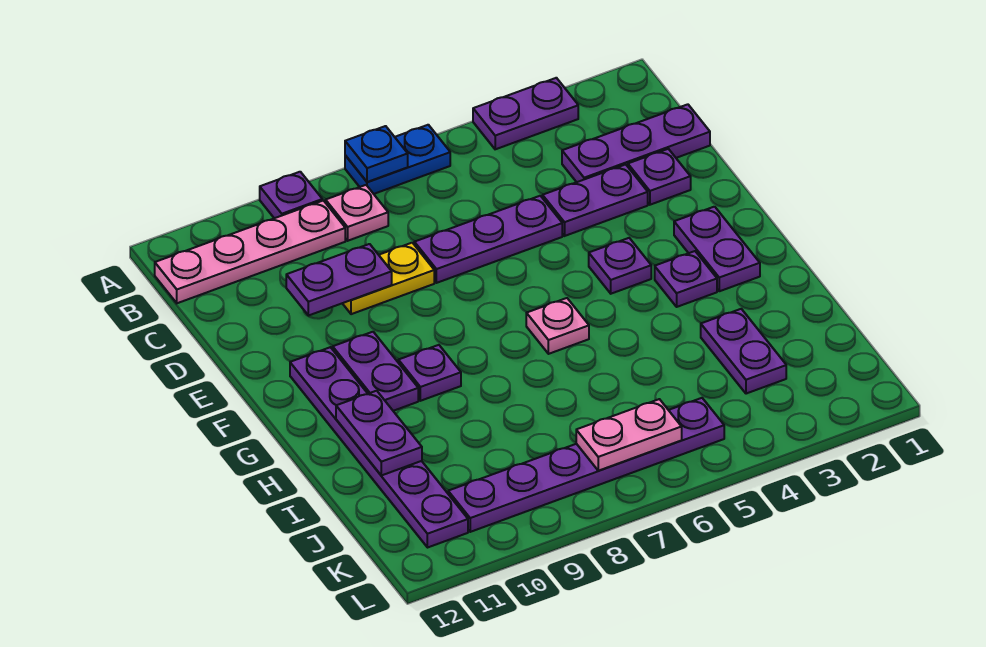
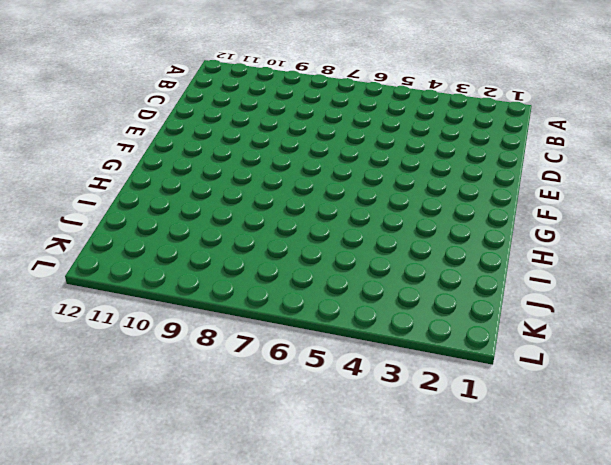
none -> purple 1x2 plate [473,78,578,149]
none -> blue 1x2 plate [345,125,450,194]
none -> purple 1x1 plate [260,172,322,218]

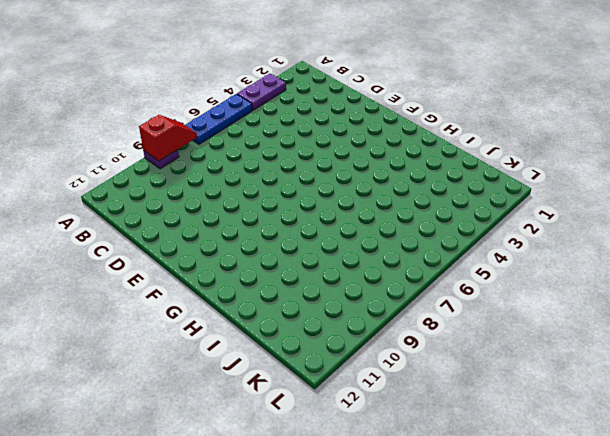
blue 1x3 plate [185,94,252,144] -> blue 1x2 plate [345,125,450,194]
red 1x2 slope [139,115,197,161] -> none
none -> pink 1x1 plate [326,185,388,241]
none -> pink 1x4 plate [155,200,345,303]
none -> purple 1x3 plate [562,104,710,182]

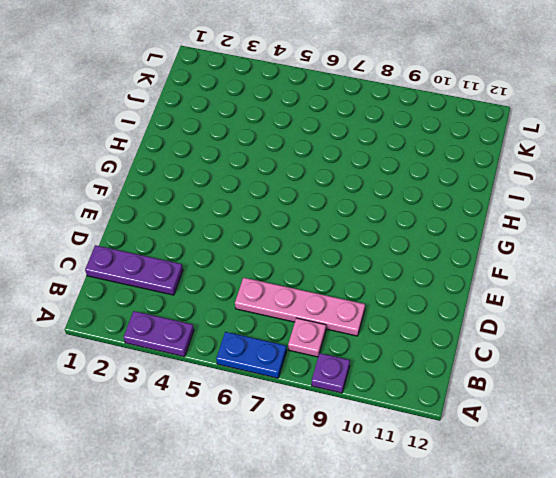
pink 1x4 plate [235,278,365,336] -> pink 1x4 plate moved to [155,200,345,303]
none -> purple 1x1 plate [628,149,691,205]
none -> purple 1x2 plate [543,164,648,236]
none -> purple 1x3 plate [414,196,562,283]

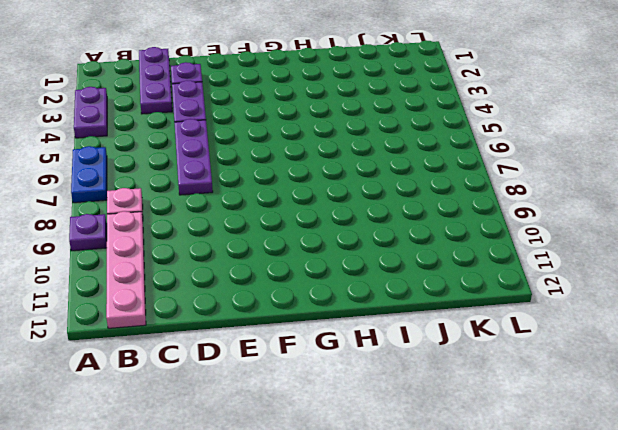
none -> yellow 1x2 plate [342,243,434,314]
none -> purple 1x2 plate [674,207,760,291]
none -> purple 1x1 plate [589,238,651,294]

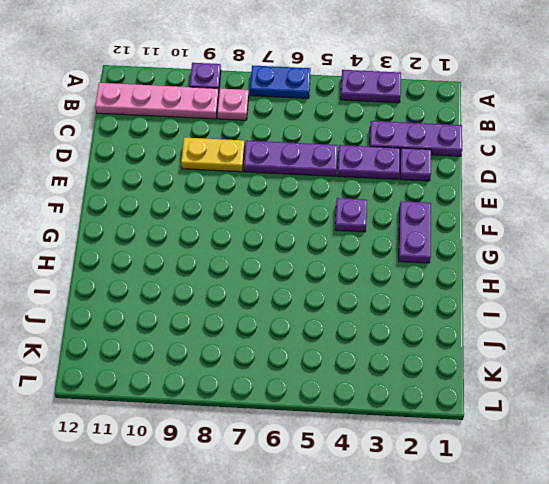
none -> purple 1x2 plate [333,332,418,411]
none -> purple 1x6 plate [290,347,468,548]
none -> purple 1x1 plate [655,251,717,307]

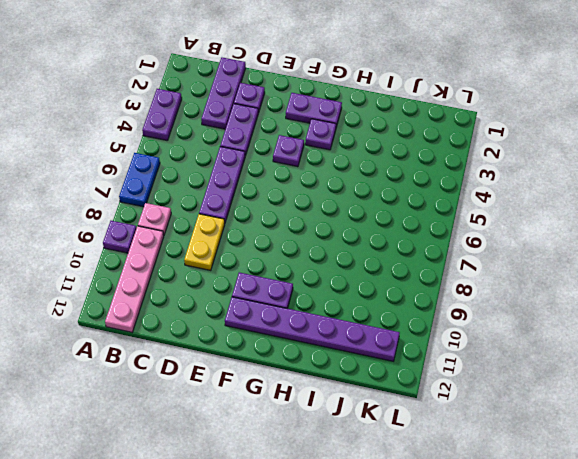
none -> pink 1x1 plate [526,298,589,354]
none -> purple 1x1 plate [398,345,461,401]
none -> purple 1x2 plate [701,309,786,394]

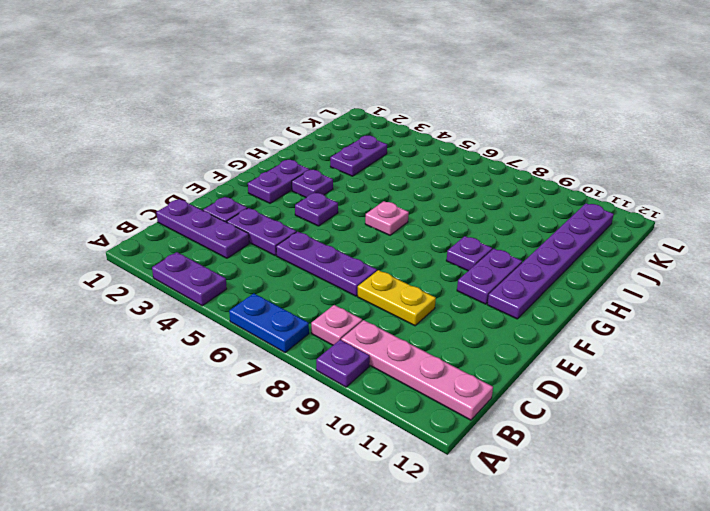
none -> purple 1x6 plate [448,398,724,532]
none -> blue 1x1 plate [345,126,408,182]
none -> purple 1x2 plate [286,244,392,316]

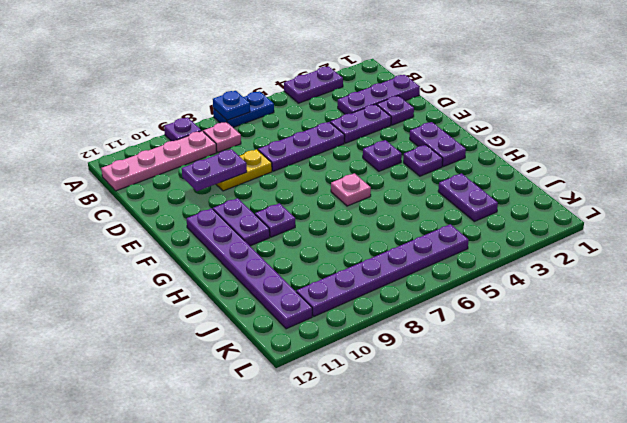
none -> purple 1x2 plate [336,391,422,475]
none -> pink 1x2 plate [576,399,682,471]

